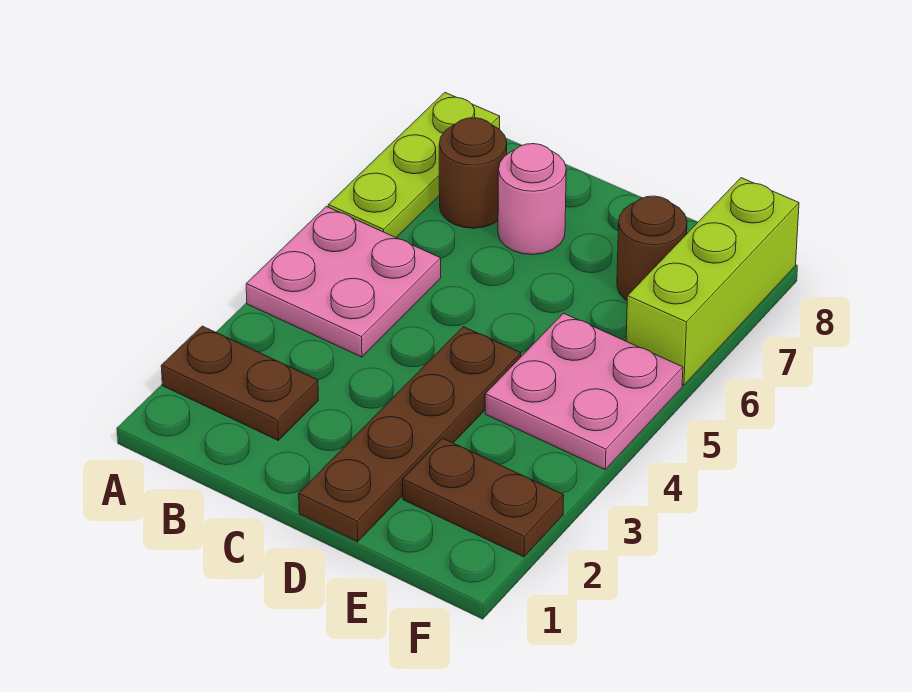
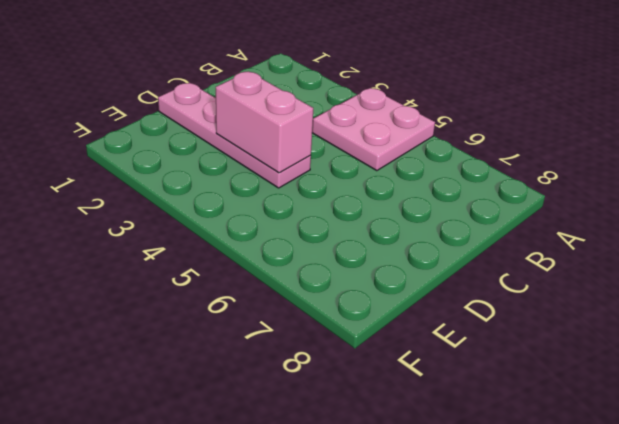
pink 1x4 plate [158,83,311,188] -> brown 1x4 plate [299,327,521,542]
pink 1x2 brick [216,71,313,173] -> none
none -> brown 1x2 plate [161,326,318,440]
none -> lime 1x3 plate [328,93,500,238]

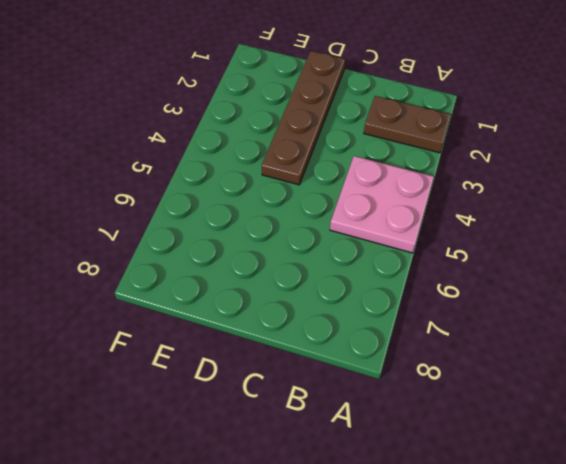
none -> lime 1x3 plate [328,93,500,238]
none -> brown 1x1 round brick [439,118,507,228]

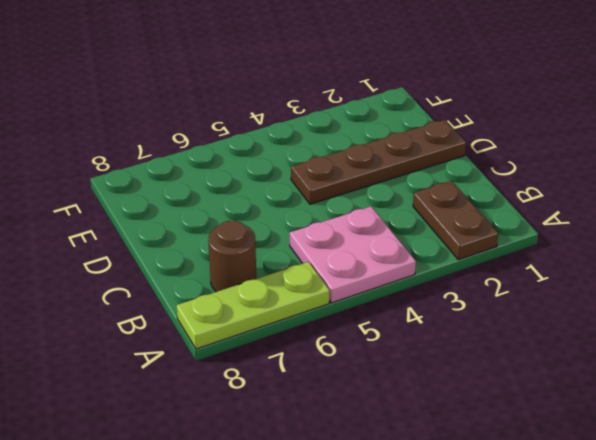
none -> pink 1x1 round brick [498,144,566,255]
none -> brown 1x2 plate [403,438,564,557]

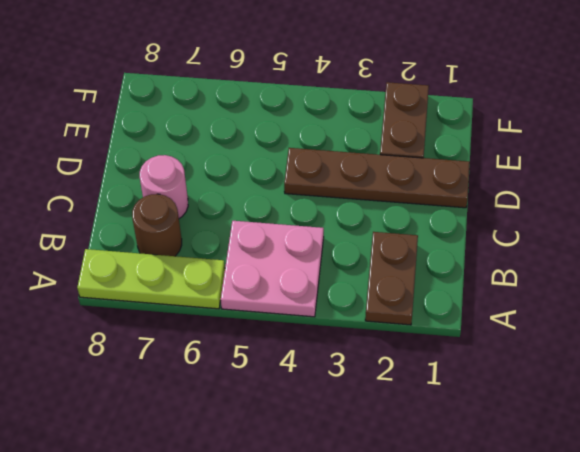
none -> pink 2x2 plate [485,313,683,469]
none -> brown 1x1 round brick [617,196,687,300]

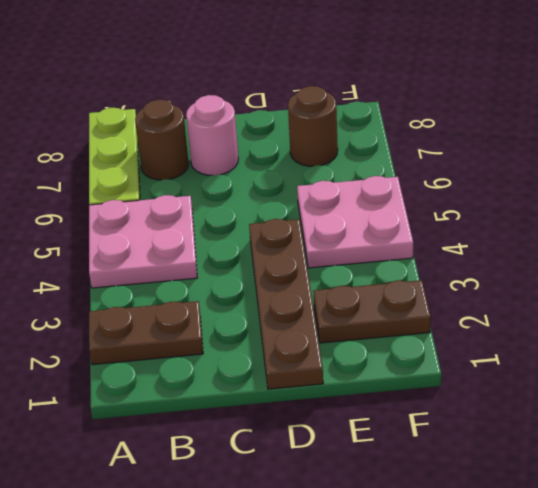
none -> lime 1x3 brick [626,178,799,385]

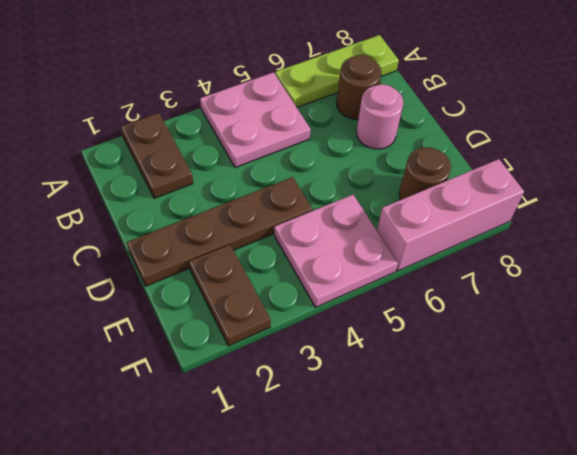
pink 1x3 brick [377,159,524,271] -> lime 1x3 brick [626,178,799,385]

